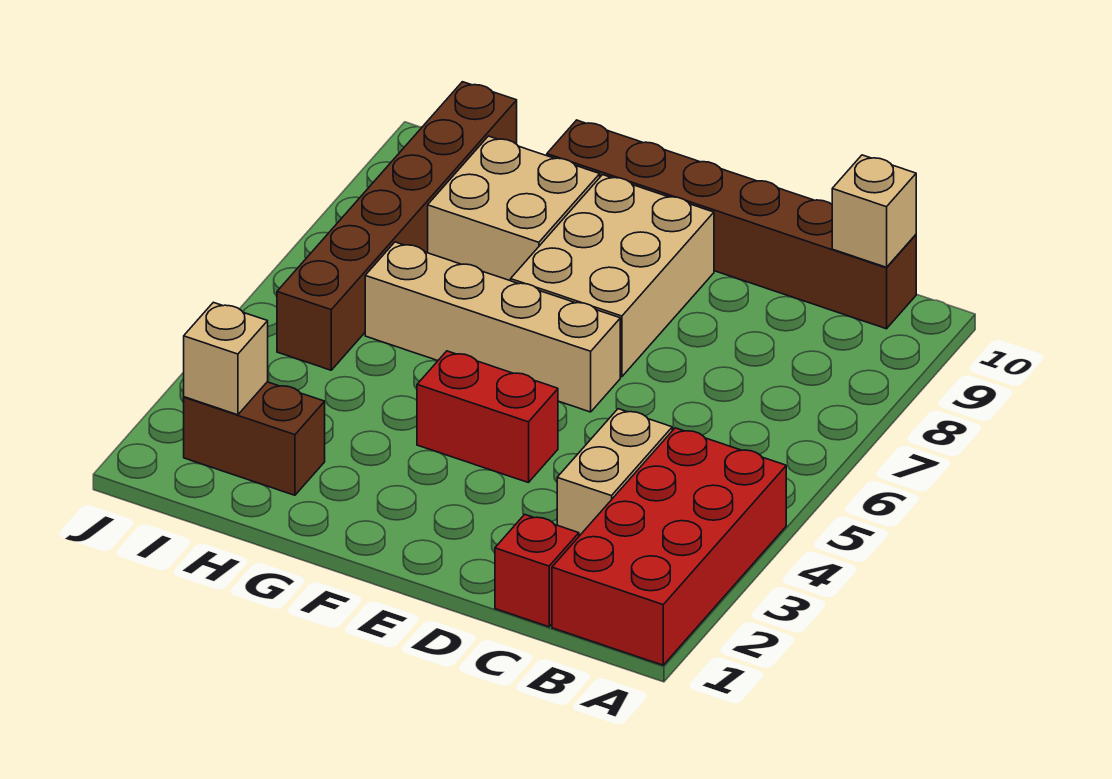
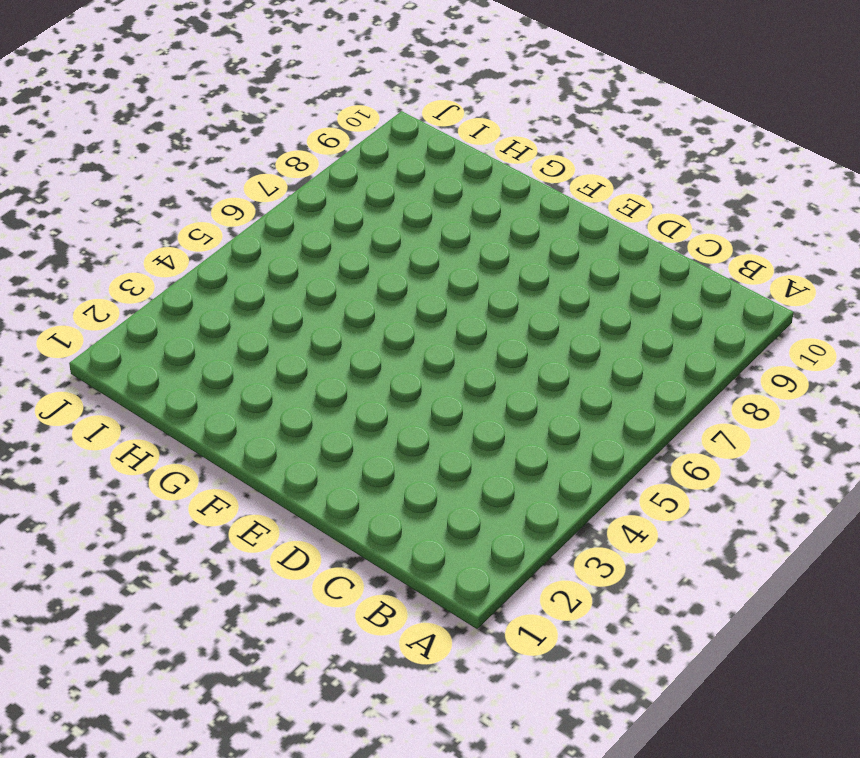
none -> red 2x4 brick [552,428,786,665]
none -> brown 1x6 brick [547,120,916,329]
none -> red 1x1 brick [495,514,579,627]

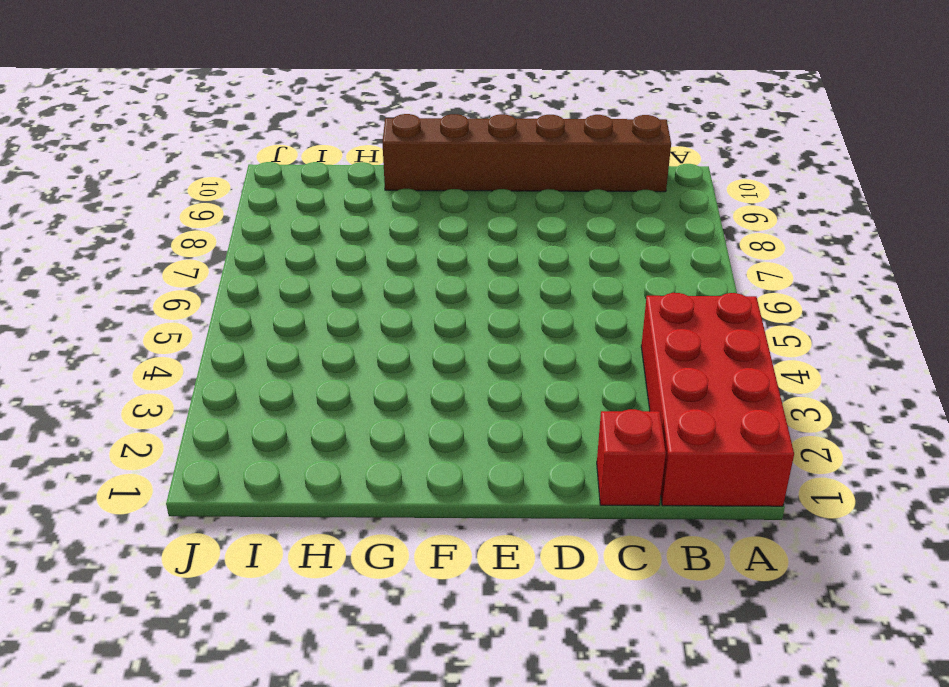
none -> tan 1x2 brick [557,409,672,536]
none -> red 1x2 brick [417,351,558,483]
none -> tan 1x4 brick [365,242,620,412]

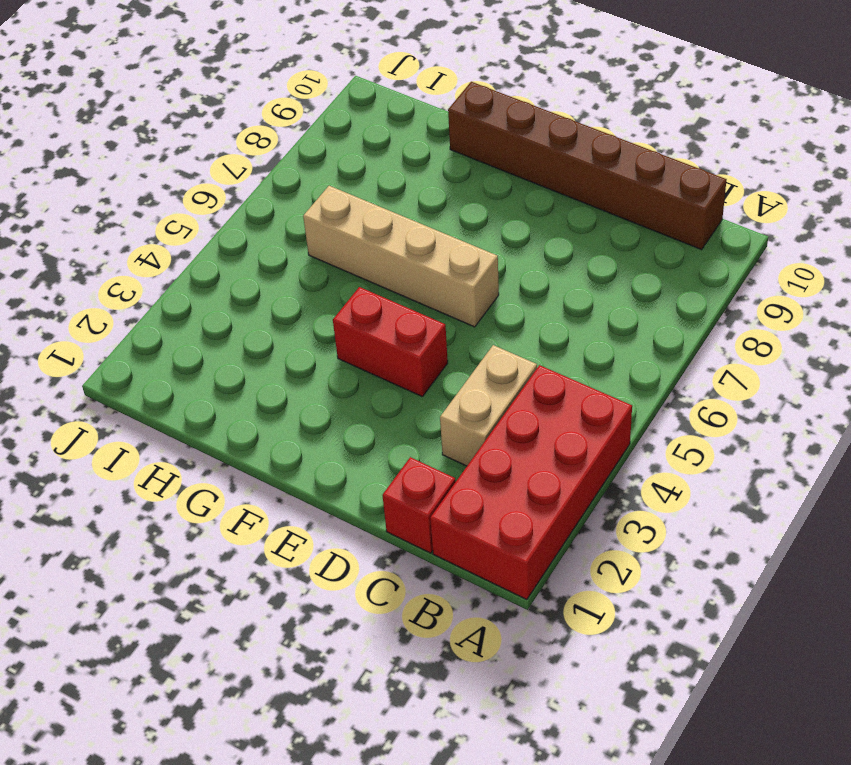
none -> tan 2x3 brick [511,175,714,377]
none -> tan 2x2 brick [428,136,600,281]
none -> brown 1x2 brick [184,382,325,495]

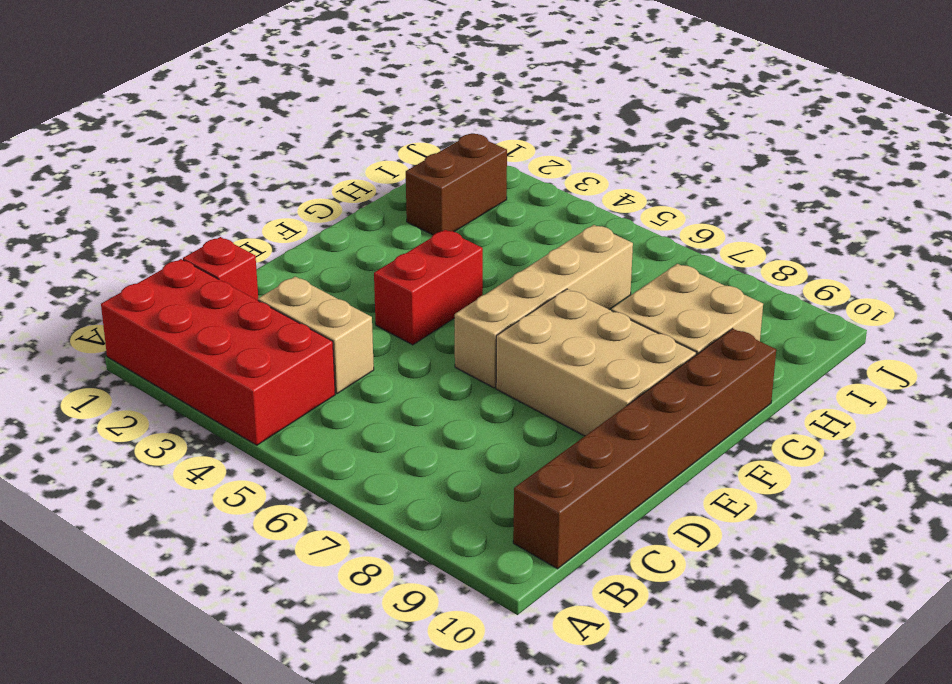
none -> brown 1x6 brick [277,82,517,370]
none -> tan 1x1 brick [832,155,916,267]
none -> tan 1x1 brick [184,302,268,415]

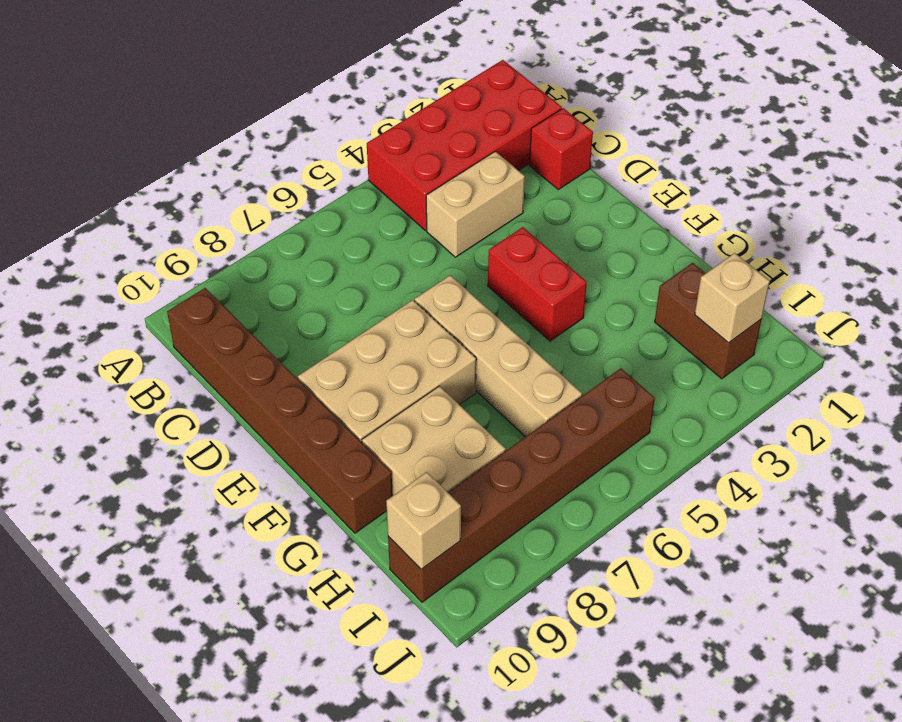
tan 1x1 brick [386,472,461,569] -> tan 1x1 brick moved to [832,155,916,267]

